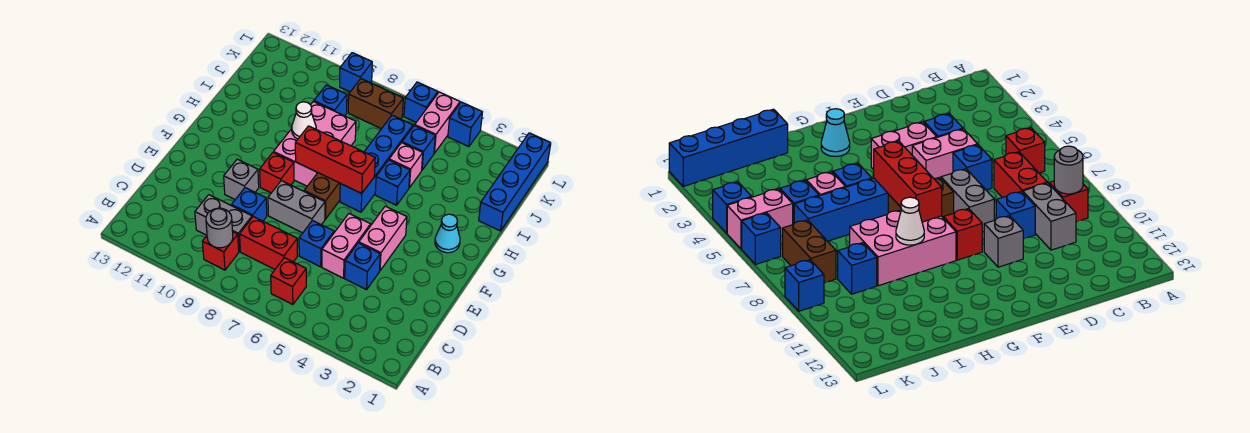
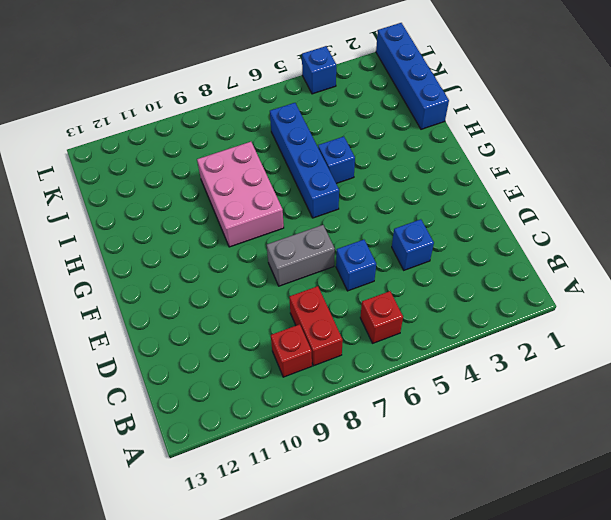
red 1x2 brick [289,286,343,366] -> red 1x2 brick turned to [240,217,298,269]
none -> grey 1x2 brick [195,195,252,251]
none -> pink 1x2 brick [322,214,371,278]
none -> blue 1x1 brick [232,188,267,221]

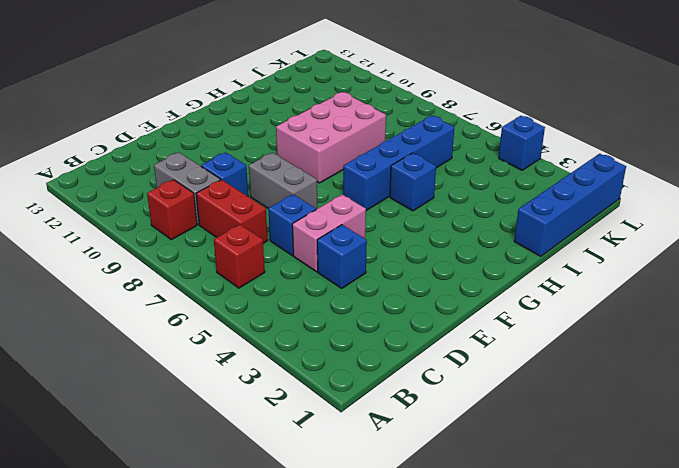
none -> pink 1x2 brick [359,206,407,271]
none -> grey 1x1 brick [224,159,259,199]
none -> brown 1x2 brick [304,173,340,219]

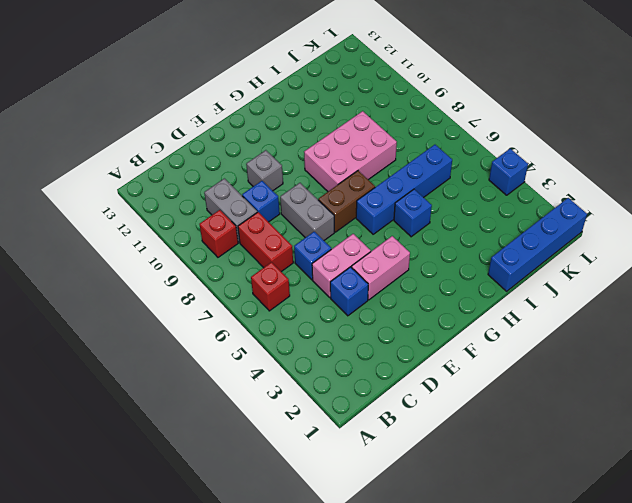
none -> red 1x1 brick [260,152,294,193]
none -> cyan 1x1 cone [435,214,460,253]
none -> pink 1x1 brick [389,143,423,187]

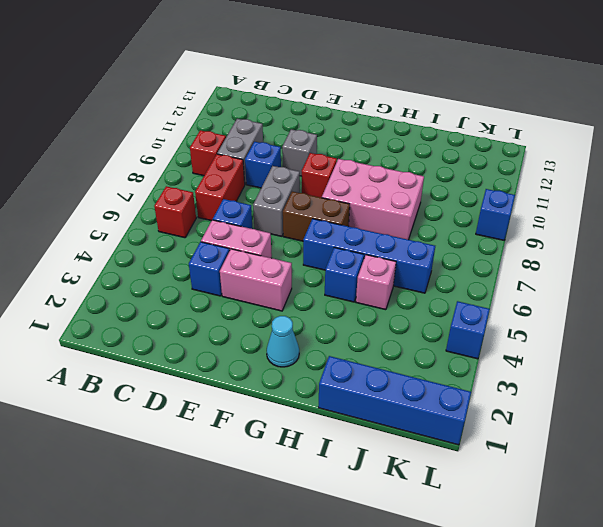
none -> blue 1x1 brick [402,125,435,170]
none -> blue 1x1 brick [314,85,347,116]
none -> pink 1x2 brick [415,92,460,153]

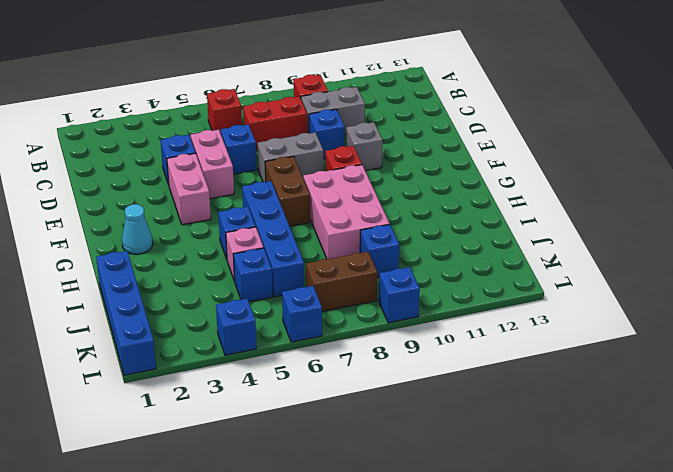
none -> pink 1x2 brick [415,92,460,153]
none -> grey 1x1 round brick [206,208,233,248]
none -> red 1x3 brick [295,126,375,193]

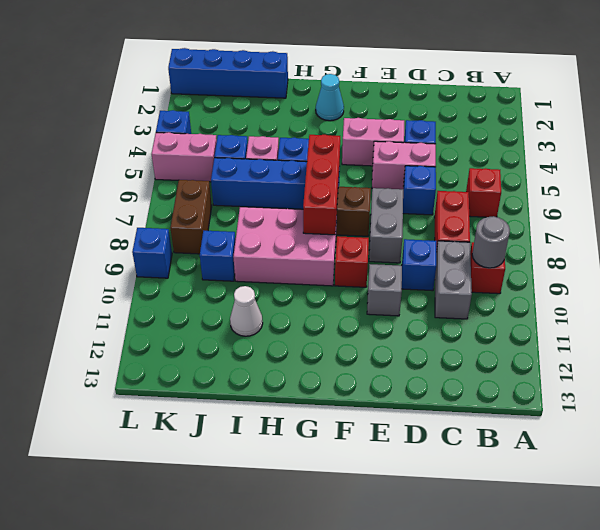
white 1x1 cone [230,286,263,336] -> white 1x1 cone moved to [292,102,316,139]
none -> blue 1x1 brick [404,82,438,122]

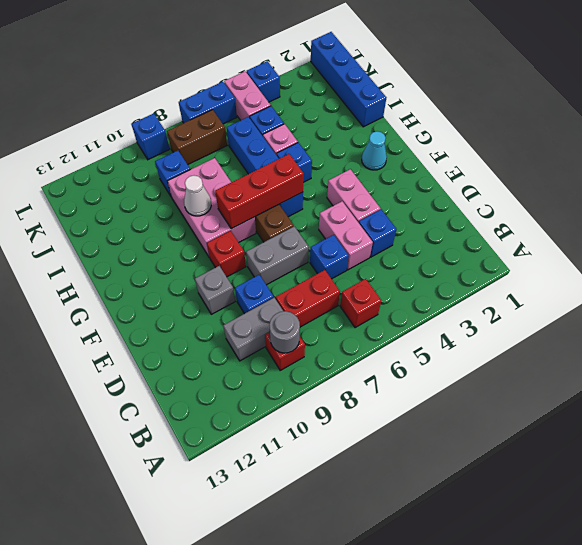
blue 1x2 brick [179,82,237,124] -> blue 1x1 brick [404,82,438,122]

